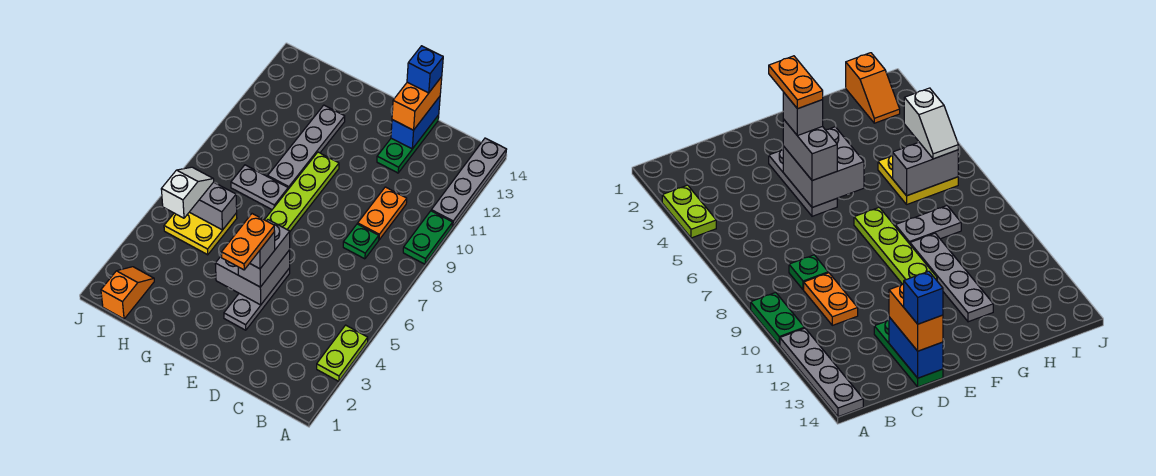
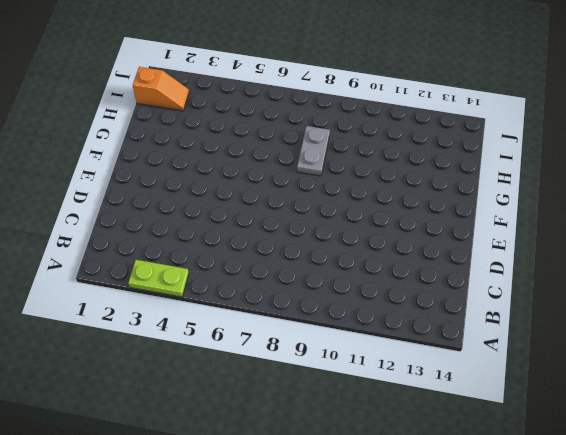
none -> green 1x2 plate [403,211,453,264]
none -> grey 1x4 plate [431,138,507,227]
none -> green 1x1 plate [343,224,379,259]

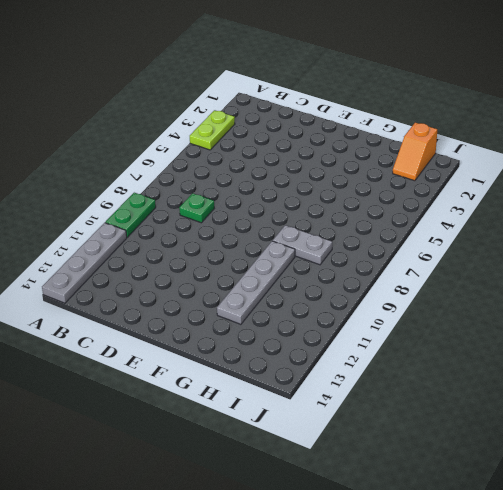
none -> orange 1x2 plate [358,187,407,240]
none -> green 1x3 plate [377,115,439,173]
none -> grey 1x3 plate [224,268,290,330]

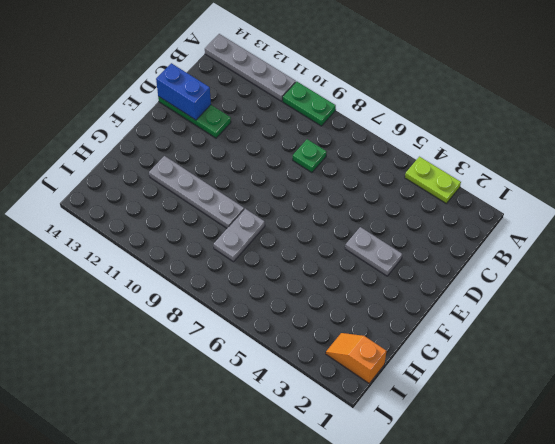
grey 1x2 plate [345,227,402,276] -> grey 1x3 plate [224,268,290,330]
none -> orange 1x2 plate [358,187,407,240]
none -> lime 1x4 plate [265,152,339,231]
none -> yellow 2x2 plate [164,212,237,255]

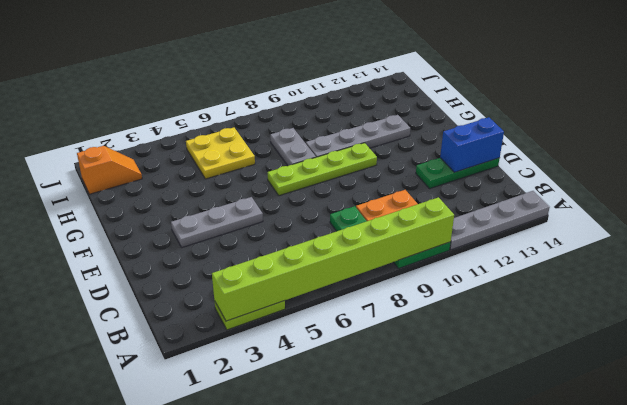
lime 1x8 brick [212,197,454,321] -> none
none -> grey 2x2 brick [215,250,290,305]
none -> grey 1x2 brick [190,182,237,230]
none -> orange 1x2 brick [392,77,442,130]

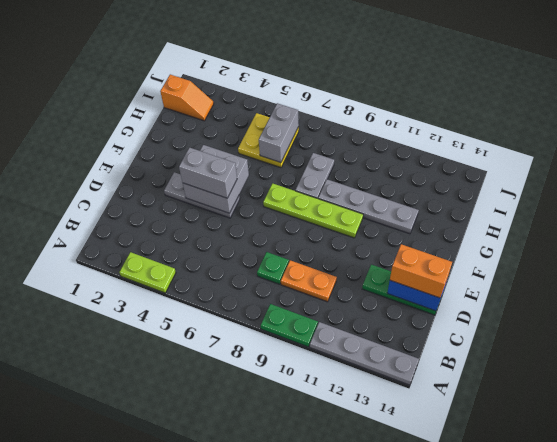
none -> white 1x2 slope [161,167,214,218]
none -> blue 1x1 brick [407,46,443,93]
none -> grey 1x1 brick [250,232,275,269]

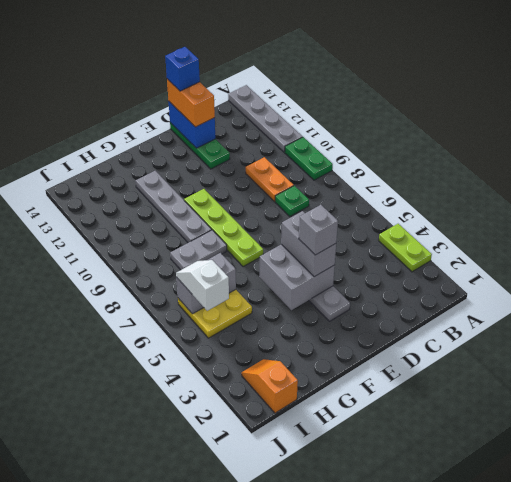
none -> orange 1x2 plate [221,214,275,270]

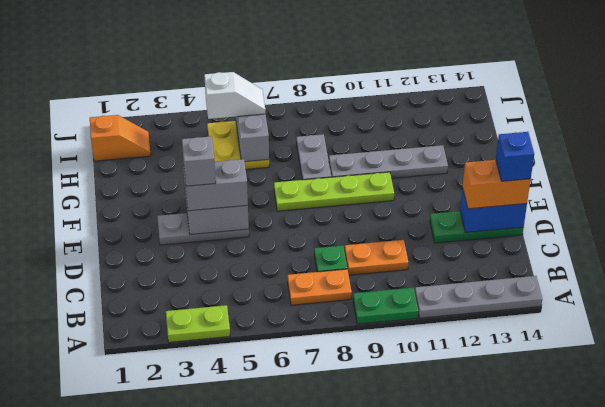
orange 1x2 plate [288,269,352,305] -> orange 1x2 plate moved to [221,214,275,270]

